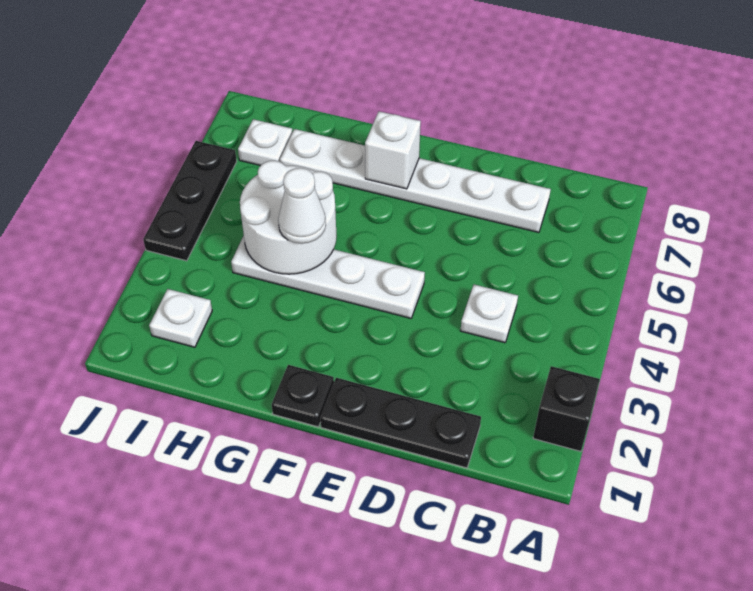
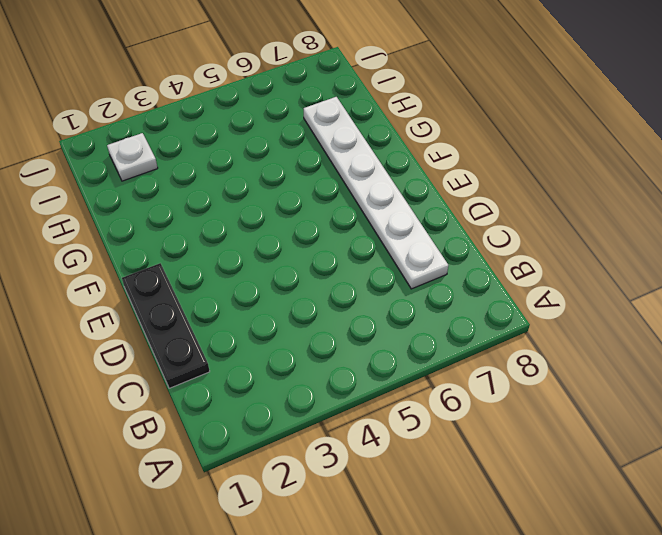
none -> black 1x1 brick [533,366,600,451]
none -> white 1x1 plate [461,285,518,343]
none -> white 1x4 plate [231,236,425,318]

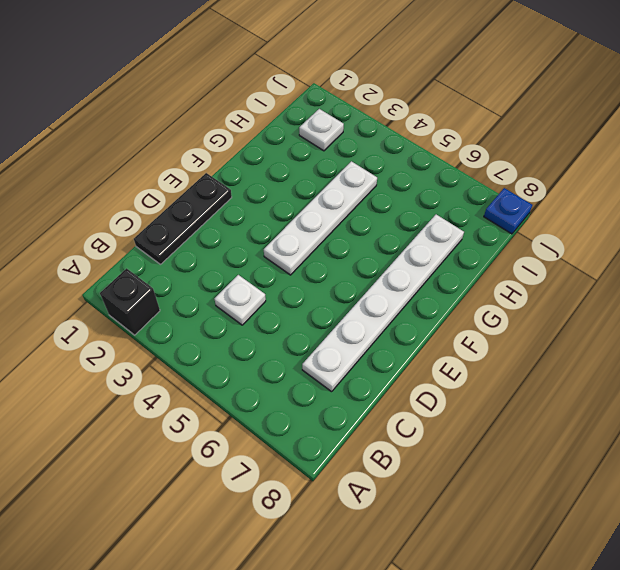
blue 1x1 plate [484,188,532,234] -> none
none -> black 1x1 plate [272,365,334,427]
none -> white 1x1 plate [238,119,293,166]
none -> black 1x3 plate [143,141,237,261]

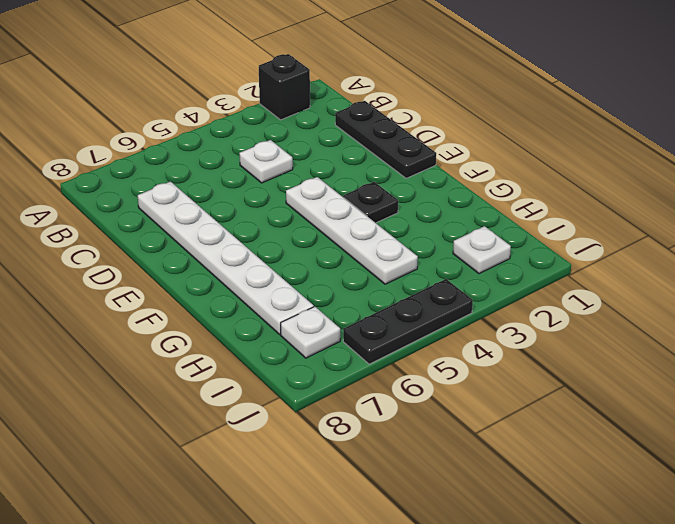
black 1x1 plate [343,182,398,223] -> black 1x1 plate moved to [272,365,334,427]
none -> white 1x1 brick [365,111,421,189]
none -> white 2x2 round brick [240,161,337,274]
none -> white 1x1 cone [278,168,326,244]

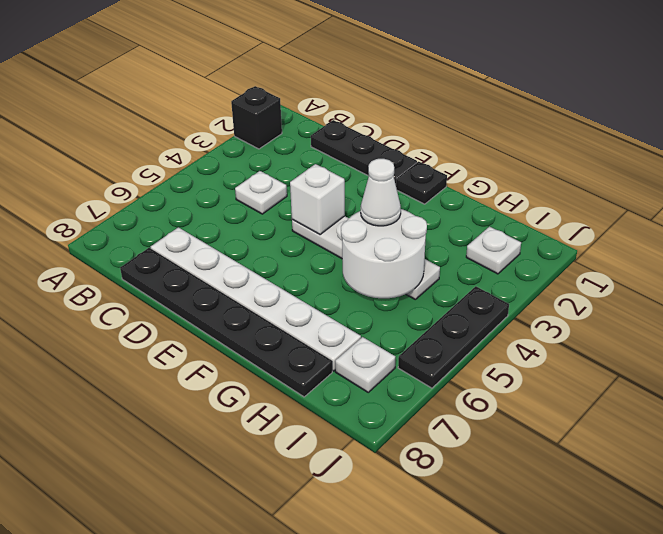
black 1x6 plate [120,248,332,397] -> none
white 1x1 brick [290,164,345,234] -> white 1x1 brick moved to [365,111,421,189]

